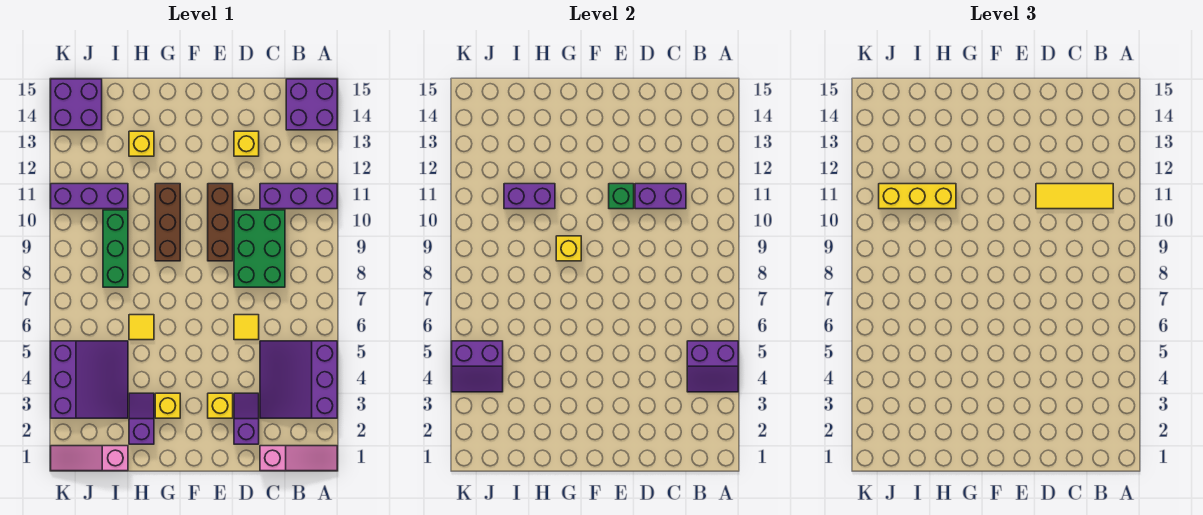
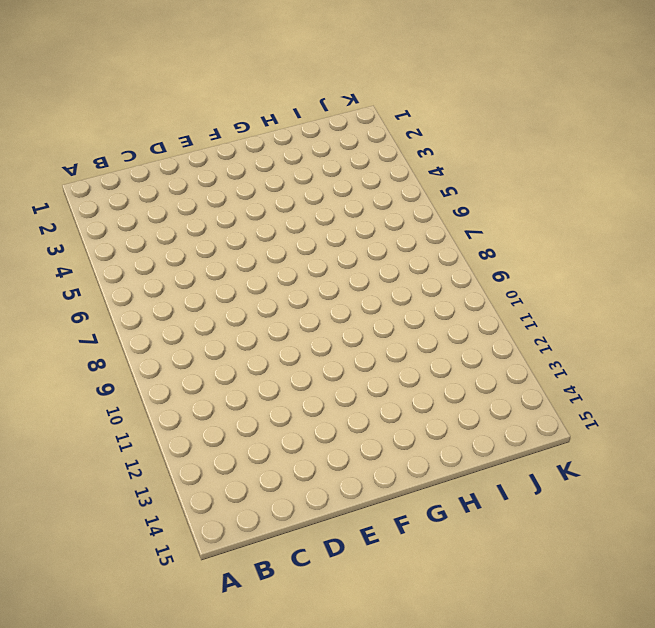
none -> pink 1x3 slope [260,446,337,471]
none -> purple 3x3 slope [260,341,337,418]
none -> purple 1x3 brick [260,184,337,209]

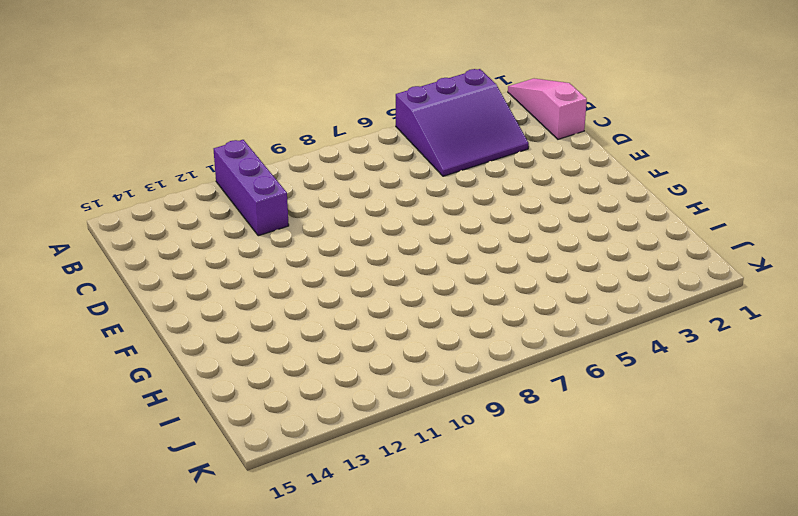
none -> purple 2x2 brick [286,79,337,130]
none -> green 2x3 brick [234,210,285,287]
none -> purple 1x2 slope [234,393,259,444]

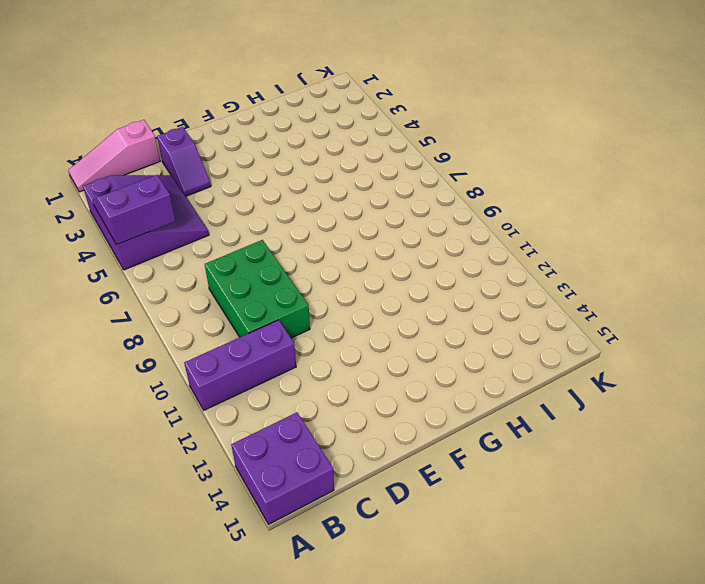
none -> yellow 1x1 tile [234,315,259,340]
none -> yellow 1x1 brick [234,131,259,156]
none -> yellow 1x1 brick [208,393,233,418]

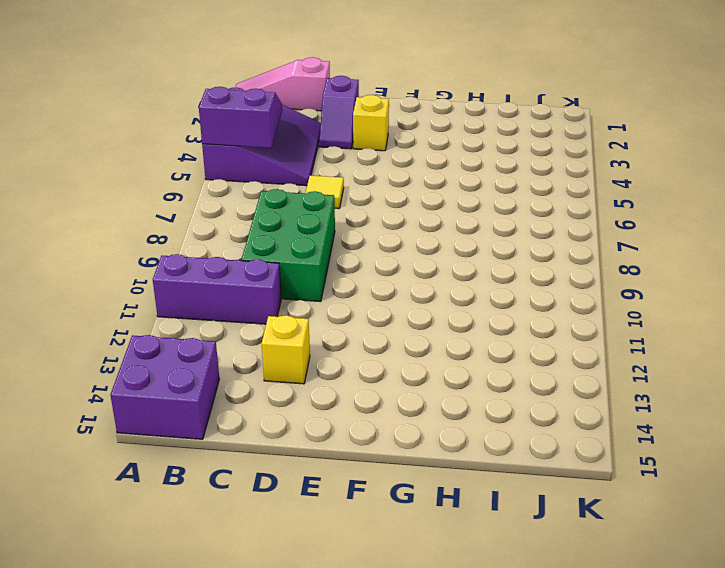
none -> brown 1x3 brick [208,184,233,261]
none -> yellow 1x1 brick [155,393,180,418]
none -> brown 1x3 brick [155,184,180,261]

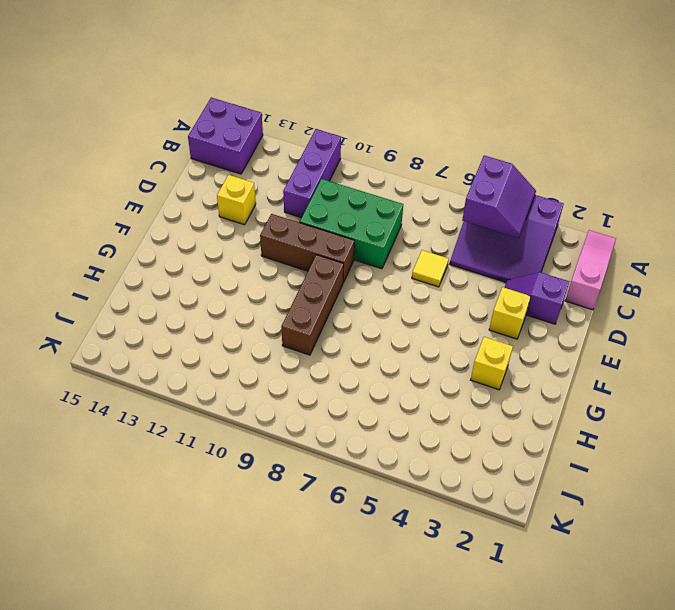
brown 1x3 brick [281,255,344,355] -> brown 1x3 brick turned to [155,184,180,261]
none -> purple 1x2 slope [129,393,154,444]
none -> yellow 1x1 tile [129,315,154,340]
none -> yellow 1x1 brick [129,131,154,156]

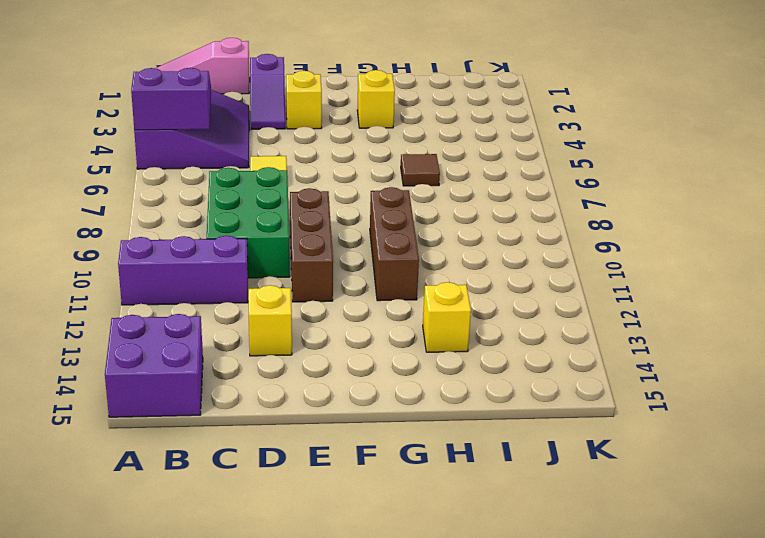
brown 1x1 tile [401,154,440,186] -> yellow 1x1 tile [129,315,154,340]
none -> purple 1x2 slope [129,393,154,444]
none -> pink 1x3 slope [51,446,128,471]
none -> purple 3x3 slope [51,341,128,418]

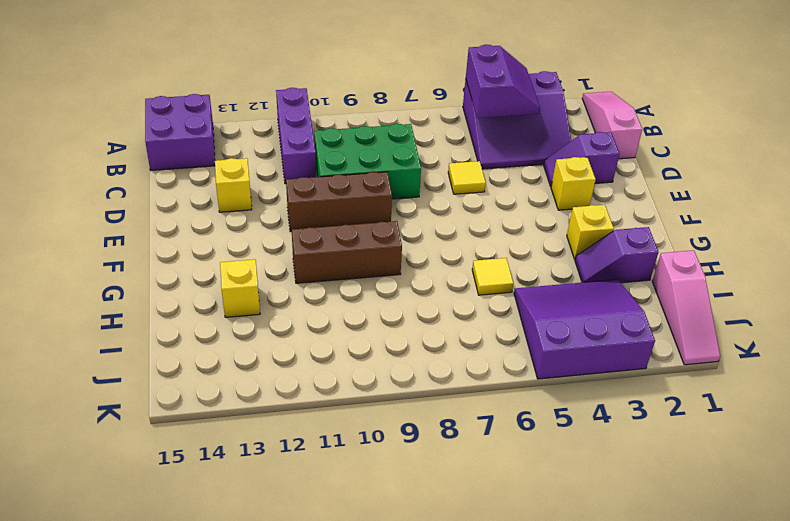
none -> green 1x3 brick [103,210,128,287]
none -> purple 1x3 brick [51,184,128,209]
none -> purple 2x2 brick [51,79,102,130]

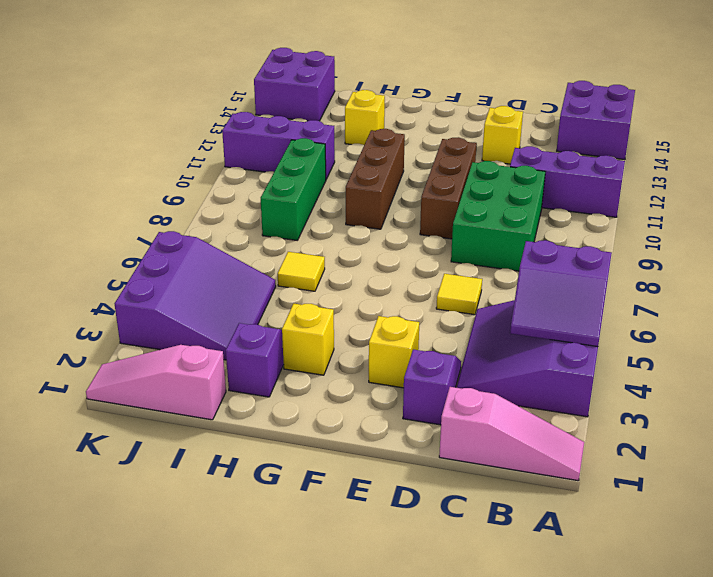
none -> purple 1x2 brick [635,184,686,209]
none -> green 1x1 brick [609,184,634,209]
none -> yellow 1x1 brick [556,236,581,261]

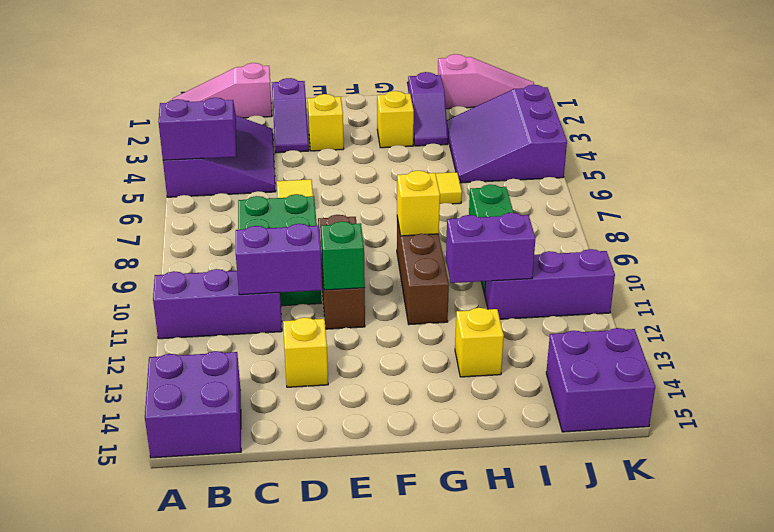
none -> purple 2x2 slope [452,341,503,392]
none -> yellow 1x3 tile [1036,184,1113,209]
none -> yellow 1x3 brick [879,184,956,209]

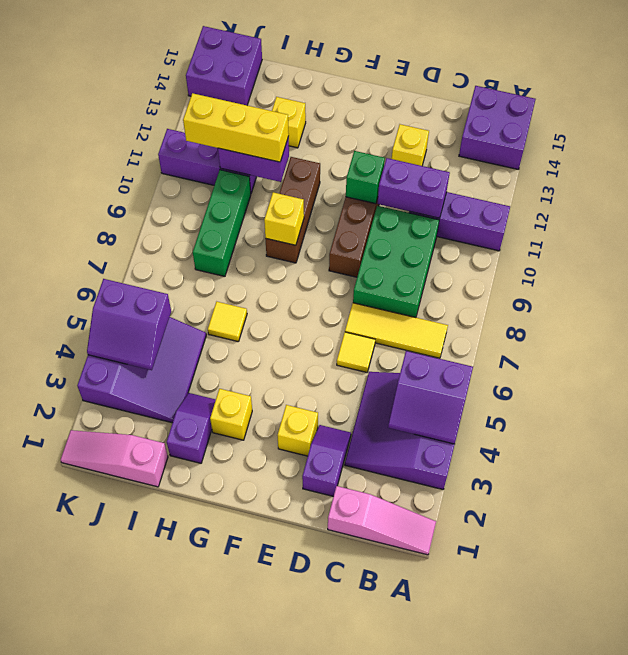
yellow 1x3 tile [345,303,448,358] -> yellow 1x3 tile moved to [1036,184,1113,209]

